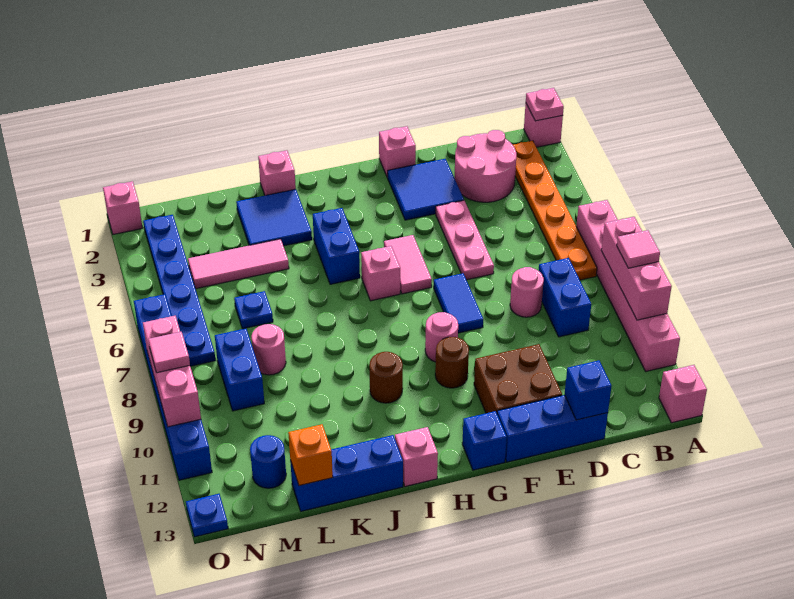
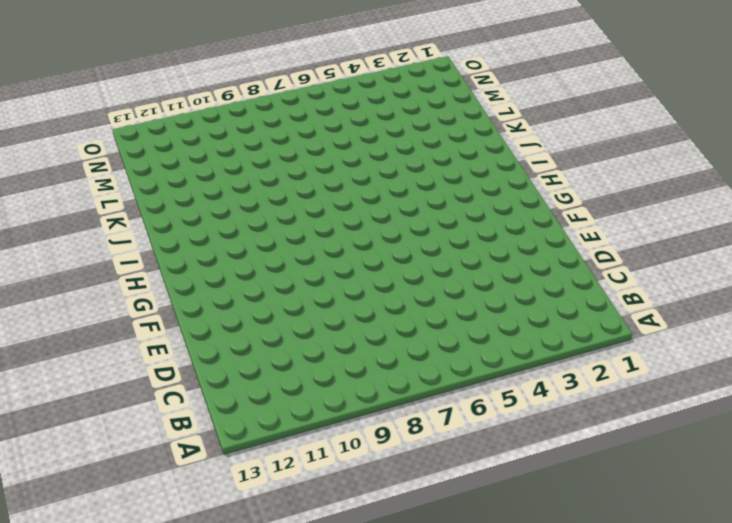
none -> pink 1x1 brick [524,104,563,147]
none -> pink 1x6 brick [576,200,680,371]
none -> pink 1x1 brick [659,365,707,423]
none -> orange 1x6 plate [513,141,597,280]

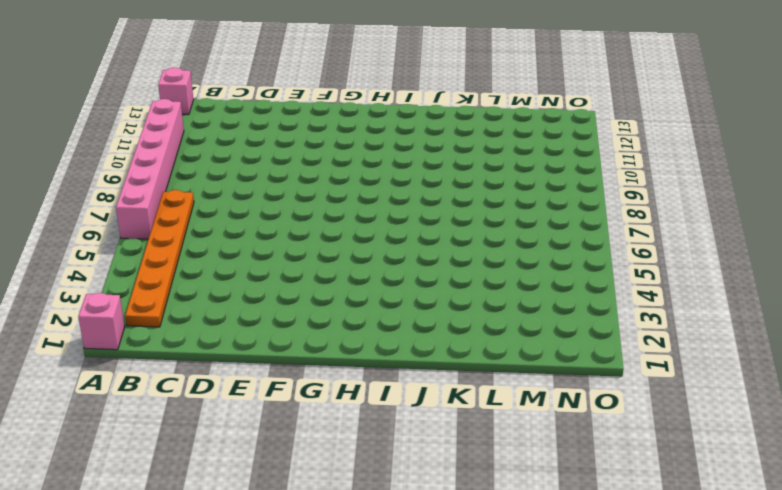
none -> pink 2x2 round brick [454,130,516,202]
none -> blue 1x2 brick [539,258,591,337]
none -> pink 1x1 round brick [510,267,544,317]
none -> blue 1x3 brick [497,395,608,462]

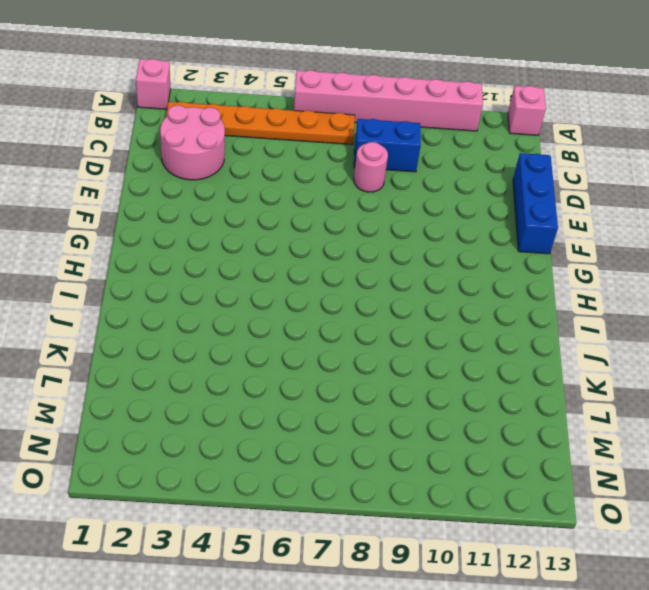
none -> blue 2x2 tile [388,159,464,220]
none -> pink 1x3 plate [436,200,494,280]
none -> brown 2x2 brick [474,344,562,413]
none -> pink 1x1 brick [379,126,416,178]

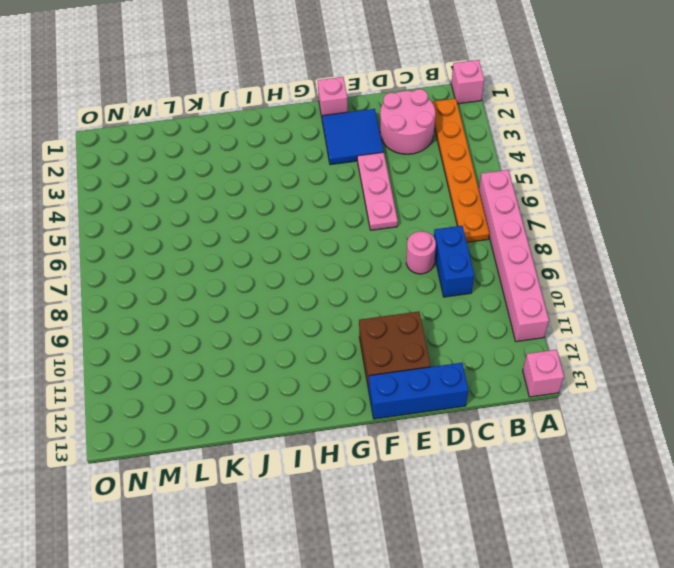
none -> blue 1x2 tile [434,273,483,333]
none -> pink 1x2 tile [384,235,432,294]
none -> pink 1x1 round brick [425,312,458,362]
none -> brown 1x1 round brick [435,337,469,388]

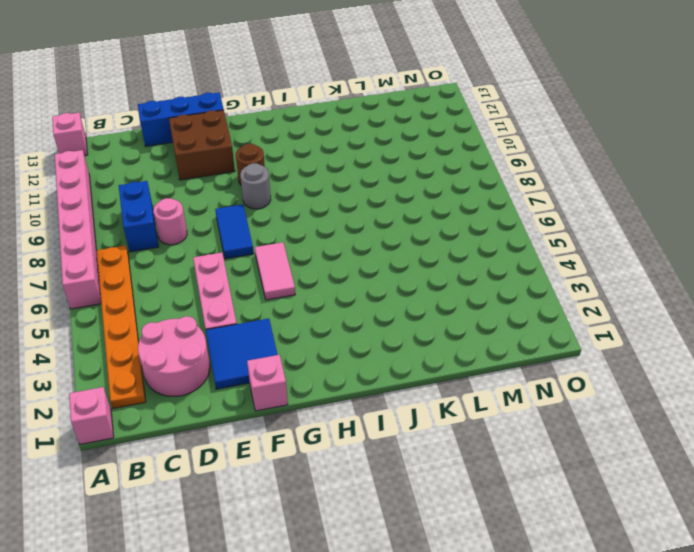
grey 1x1 round brick [240,163,271,209] -> pink 1x1 round brick [425,312,458,362]
none -> blue 1x1 brick [462,411,507,470]
none -> pink 1x1 brick [361,246,400,301]
none -> blue 1x2 brick [313,208,360,284]
none -> brown 1x1 round brick [369,352,403,403]

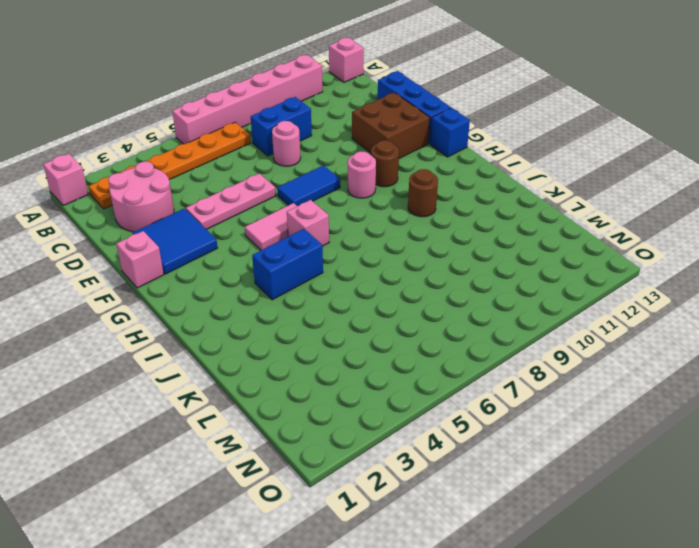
none -> pink 1x1 brick [395,427,438,486]
none -> pink 1x1 brick [258,150,296,195]
none -> blue 2x2 tile [236,189,312,246]
none -> blue 1x3 brick [290,435,403,511]

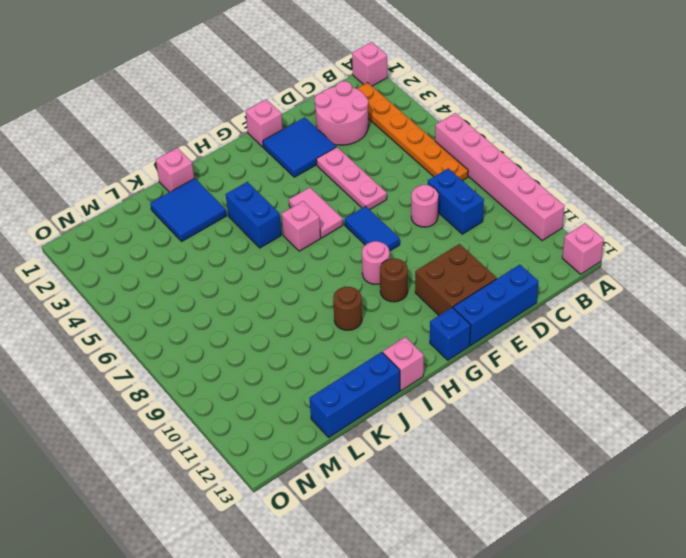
none -> pink 1x3 tile [188,239,289,289]
none -> blue 1x1 plate [234,291,273,329]
none -> pink 1x1 round brick [252,324,286,375]
none -> blue 1x2 brick [215,328,264,411]

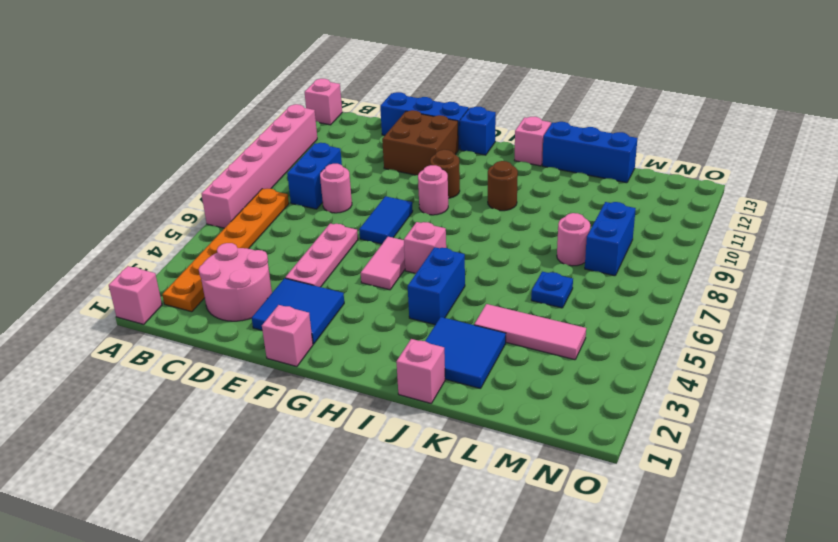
none -> blue 1x1 round brick [250,435,286,488]
none -> blue 1x6 plate [143,215,215,366]
none -> pink 1x1 brick [103,181,142,234]
none -> blue 1x6 brick [134,294,212,480]

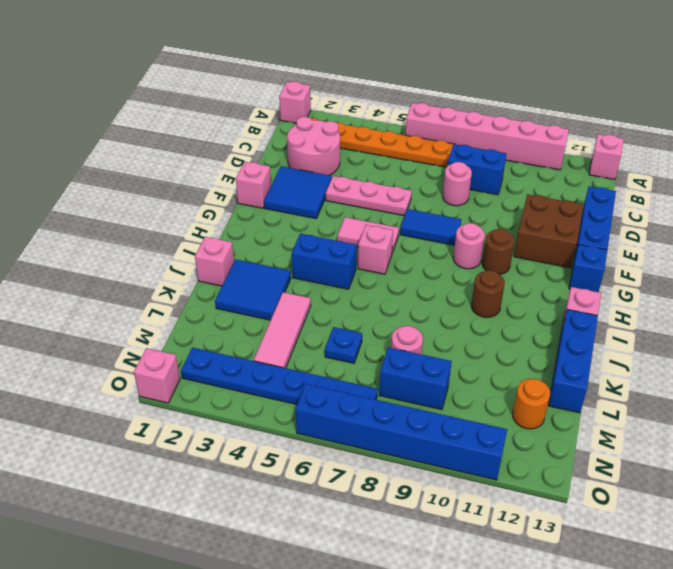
orange 1x1 round brick [513,379,550,429] -> blue 1x1 round brick [250,435,286,488]
none -> blue 1x1 plate [186,494,228,537]
none -> pink 1x1 plate [526,88,564,121]
none -> pink 1x3 brick [601,217,672,320]
none -> blue 1x1 brick [565,360,611,420]

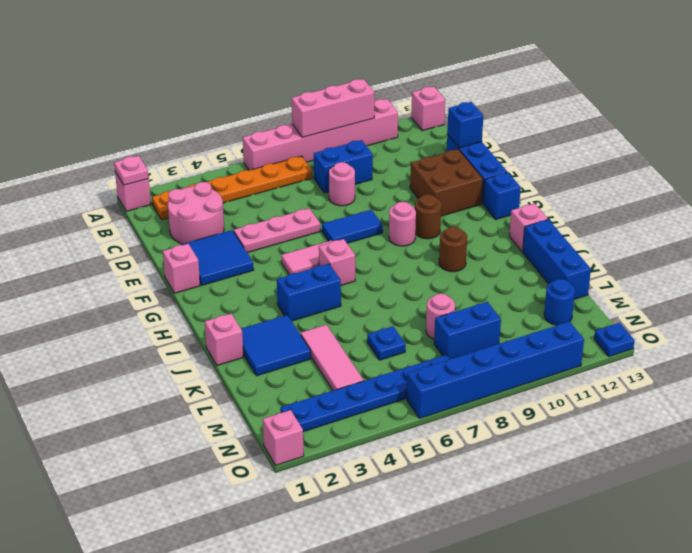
none -> orange 1x1 brick [288,424,333,486]
none -> pink 1x3 brick [143,316,201,427]
none -> pink 1x1 tile [617,230,660,268]
none -> pink 1x1 tile [148,332,190,373]

